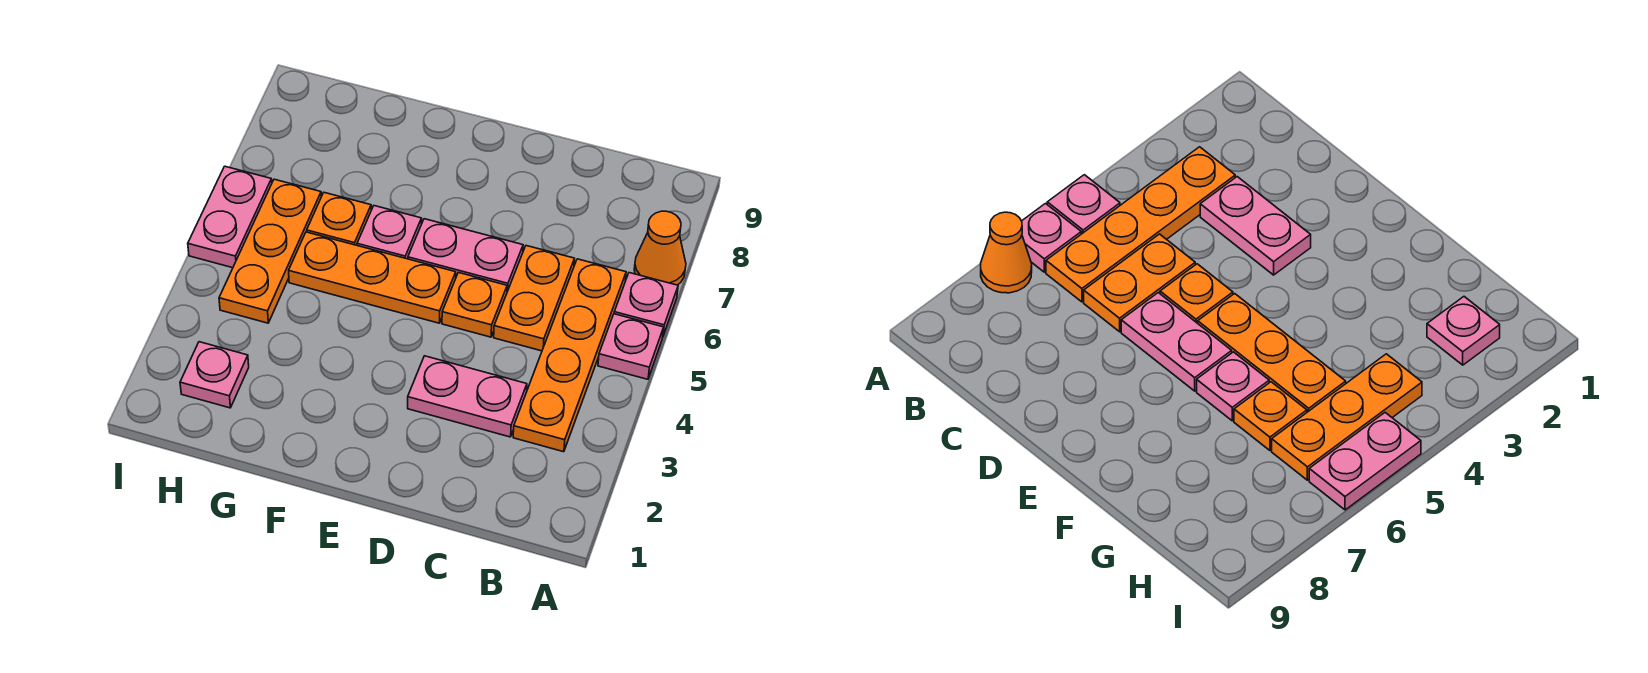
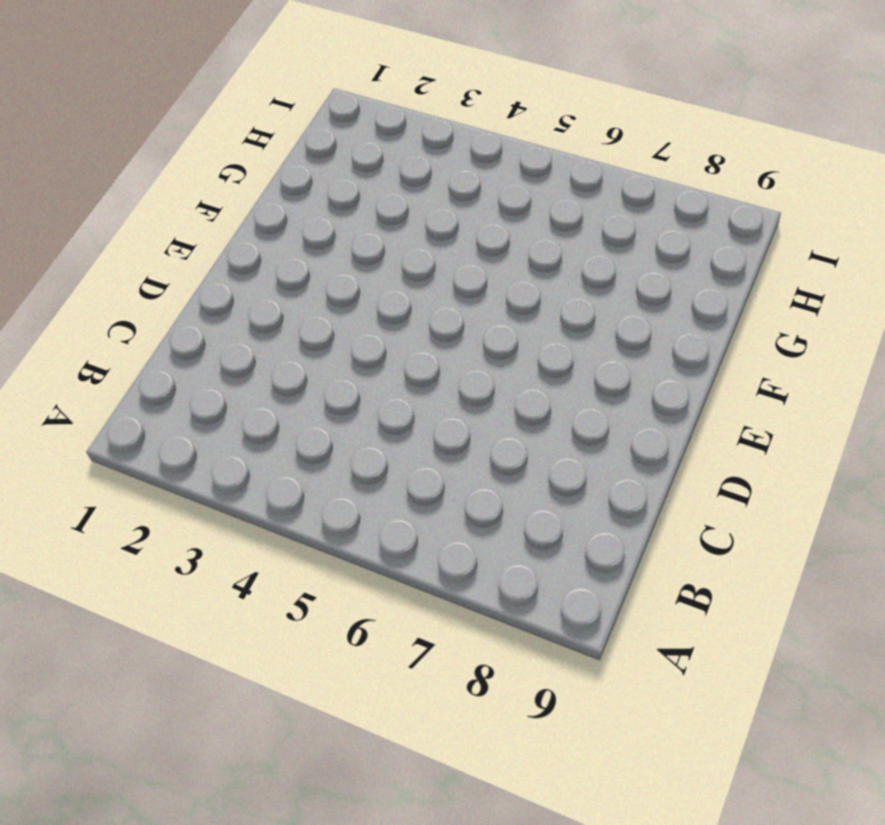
none -> pink 1x1 plate [598,314,664,379]
none -> pink 1x1 plate [614,273,678,336]
none -> orange 1x1 cone [634,211,686,285]

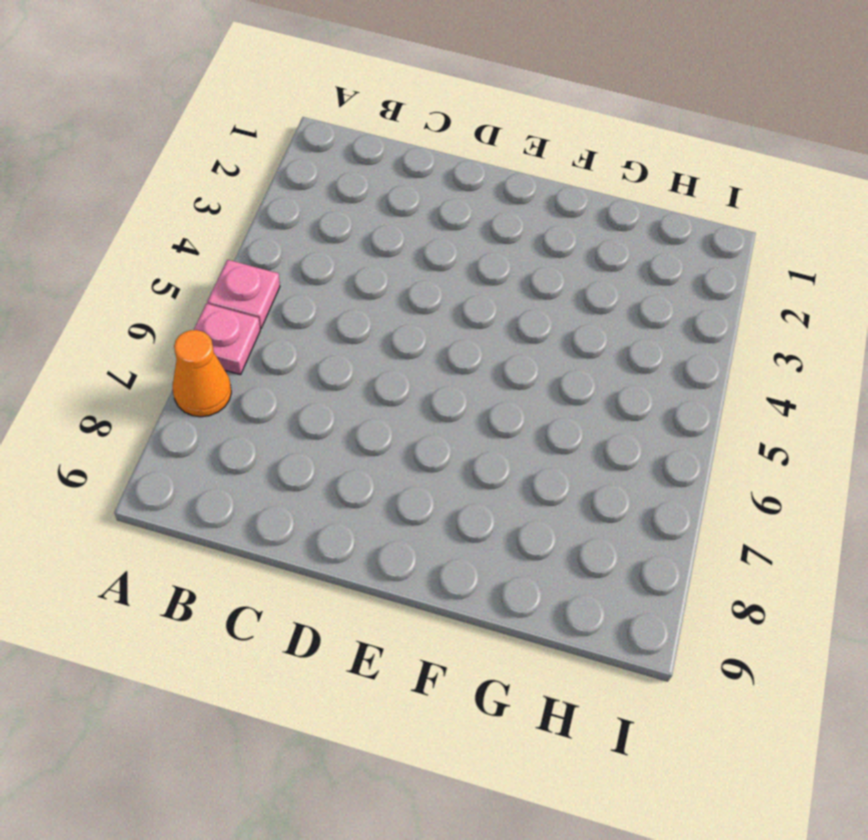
none -> orange 1x4 plate [513,259,626,452]
none -> pink 1x2 plate [408,356,527,437]
none -> orange 1x2 plate [494,246,574,351]

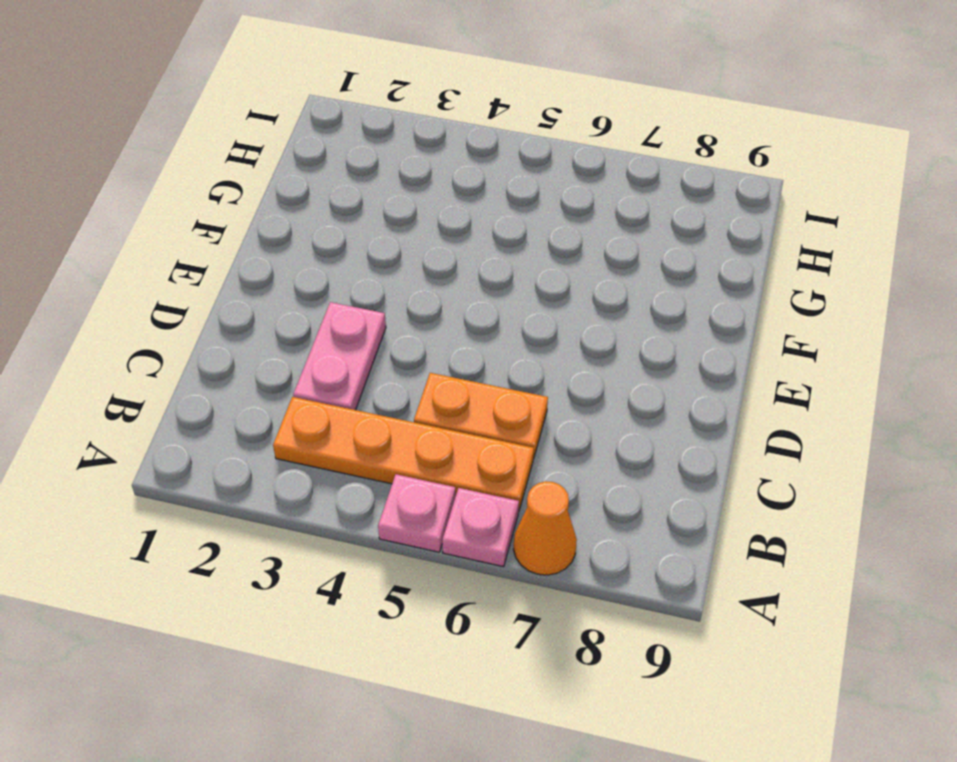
none -> orange 1x1 plate [442,272,507,337]
none -> pink 1x2 plate [408,219,523,292]
none -> orange 1x3 plate [289,232,456,323]

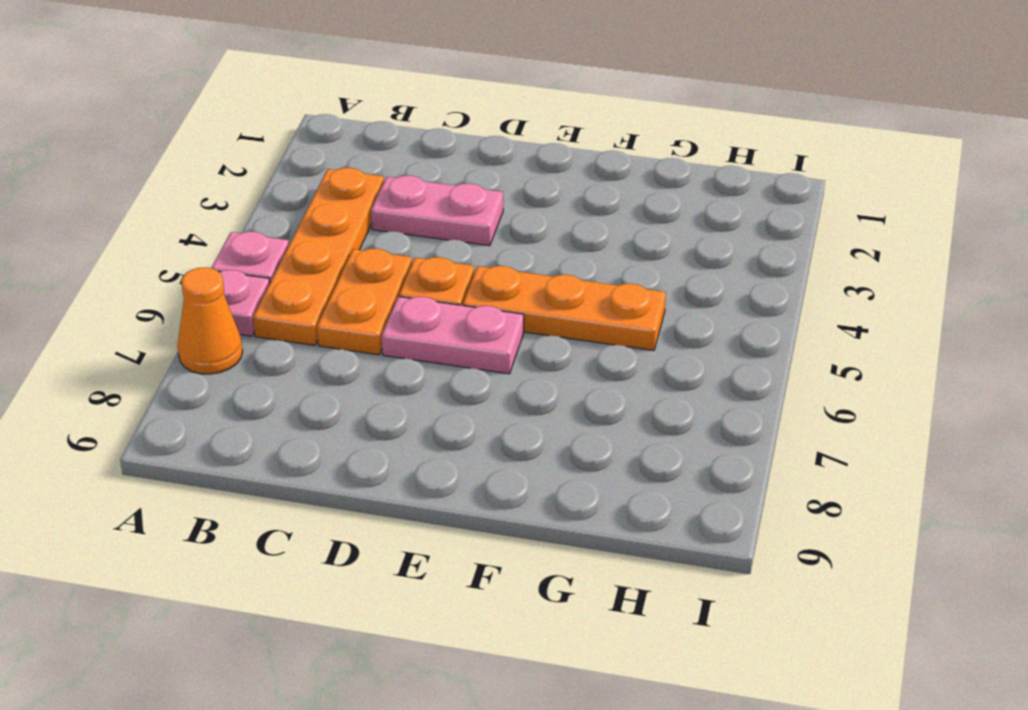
none -> pink 1x1 plate [357,206,422,259]
none -> orange 1x1 plate [307,193,371,245]
none -> pink 1x1 plate [180,342,249,408]

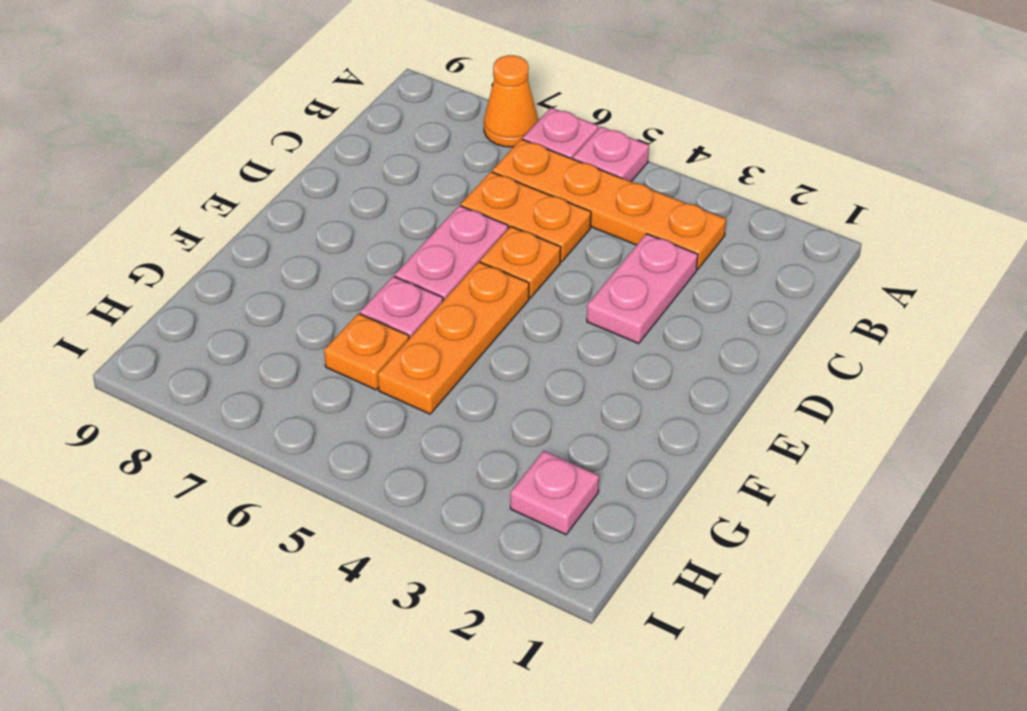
none -> orange 1x3 plate [219,179,321,323]
none -> pink 1x2 plate [188,166,272,268]

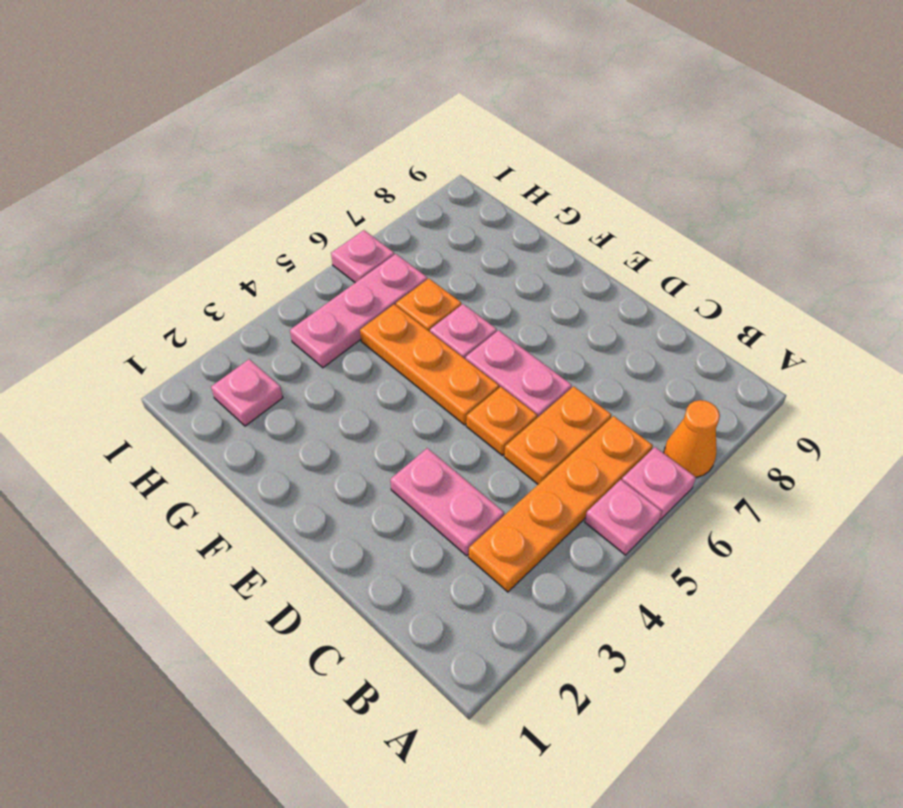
pink 1x3 plate [290,254,427,368] -> orange 1x3 plate [219,179,321,323]
pink 1x1 plate [331,230,394,283] -> pink 1x2 plate [188,166,272,268]

